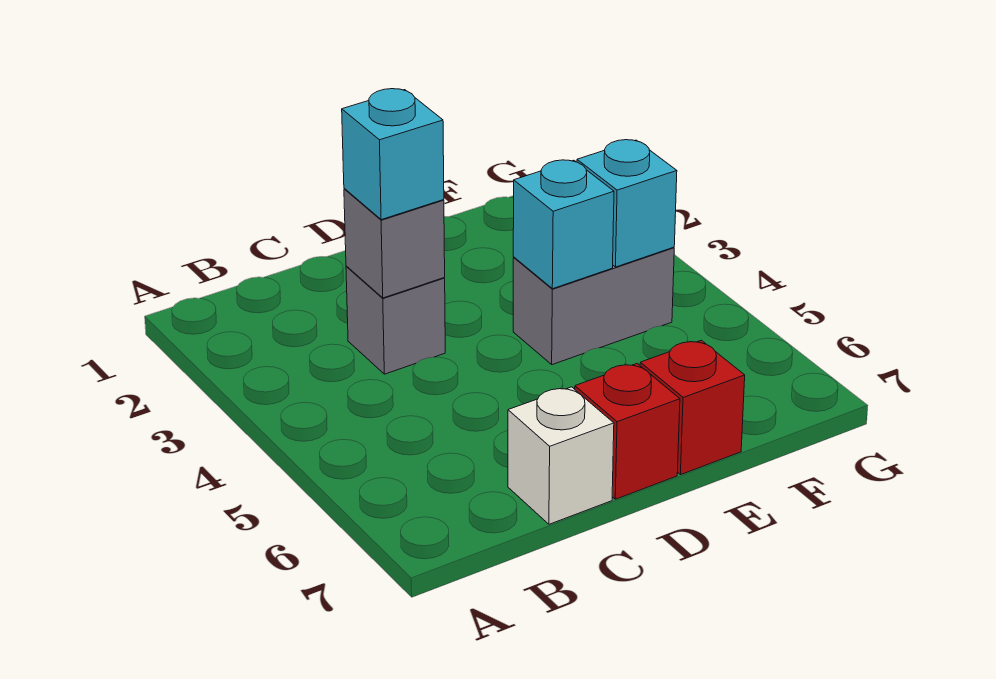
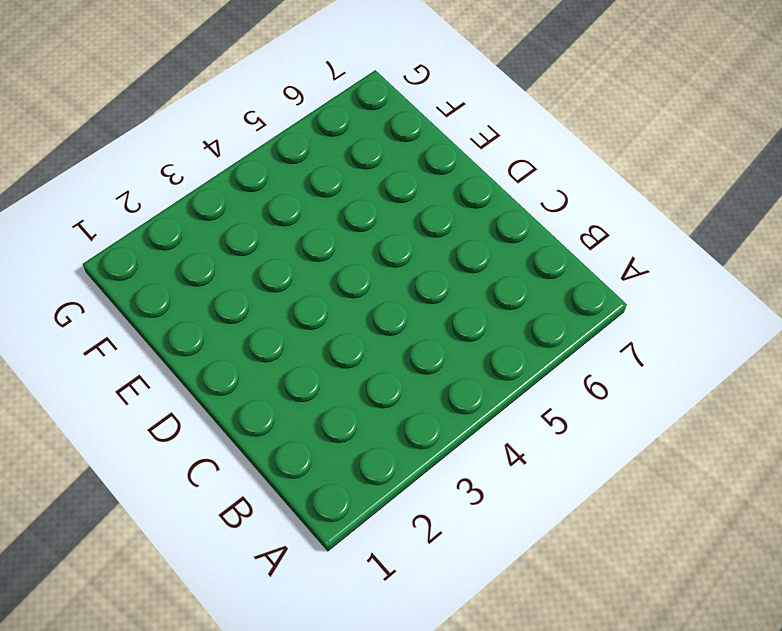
none -> grey 1x1 brick [346,266,445,374]
none -> white 1x1 brick [508,387,614,524]

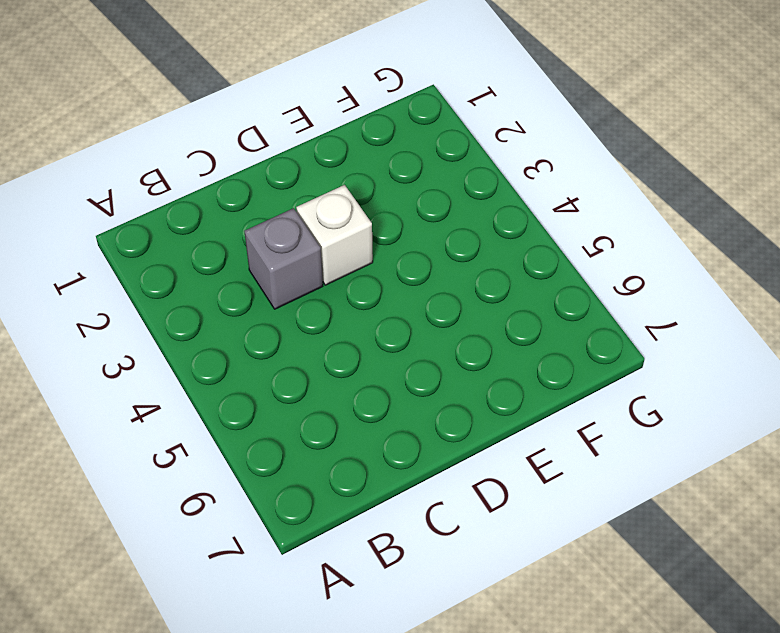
white 1x1 brick [296,185,373,285] -> white 1x1 brick moved to [508,387,614,524]
none -> red 1x1 brick [575,364,680,499]
none -> grey 1x2 brick [513,247,674,365]

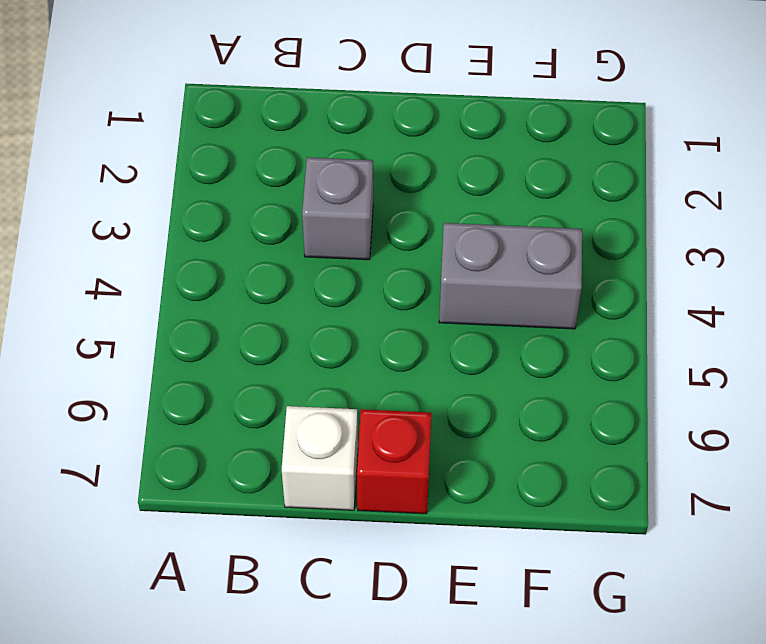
none -> red 1x1 brick [640,340,745,475]
none -> grey 1x1 brick [344,189,445,298]

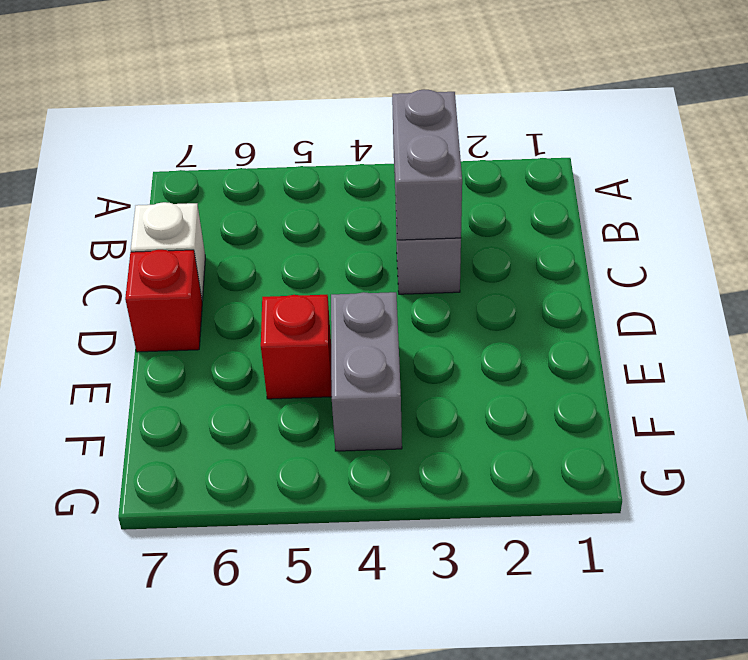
grey 1x2 brick [392,89,462,240] -> grey 1x1 brick [344,189,445,298]
red 1x1 brick [261,295,332,399] -> red 1x1 brick moved to [640,340,745,475]
none -> cyan 1x1 brick [513,160,614,289]
none -> cyan 1x1 brick [577,140,677,267]

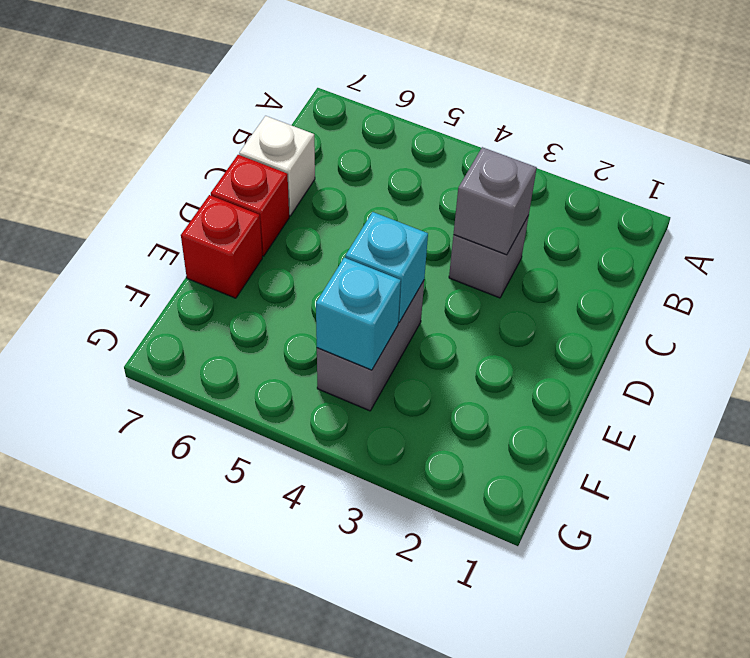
none -> cyan 1x1 brick [342,89,444,220]

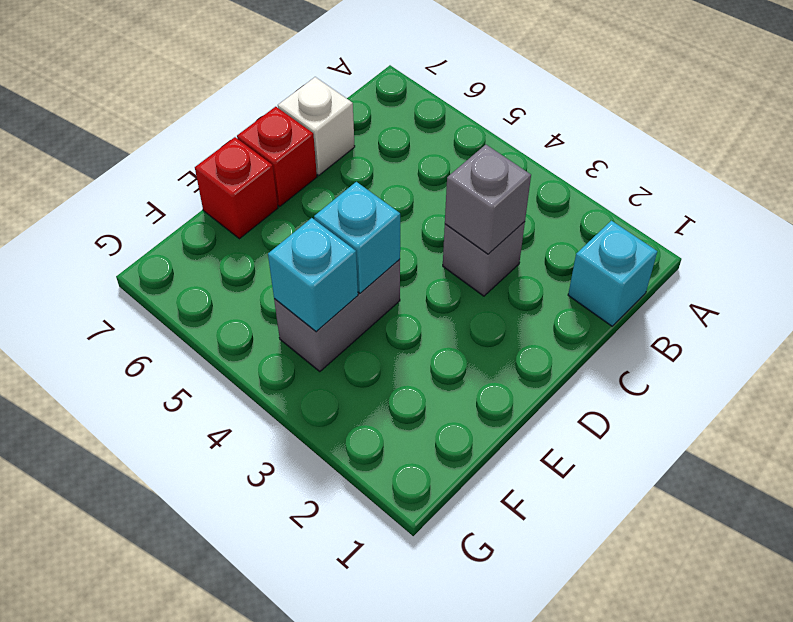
cyan 1x1 brick [568,221,657,326] -> cyan 1x1 brick moved to [342,89,444,220]

